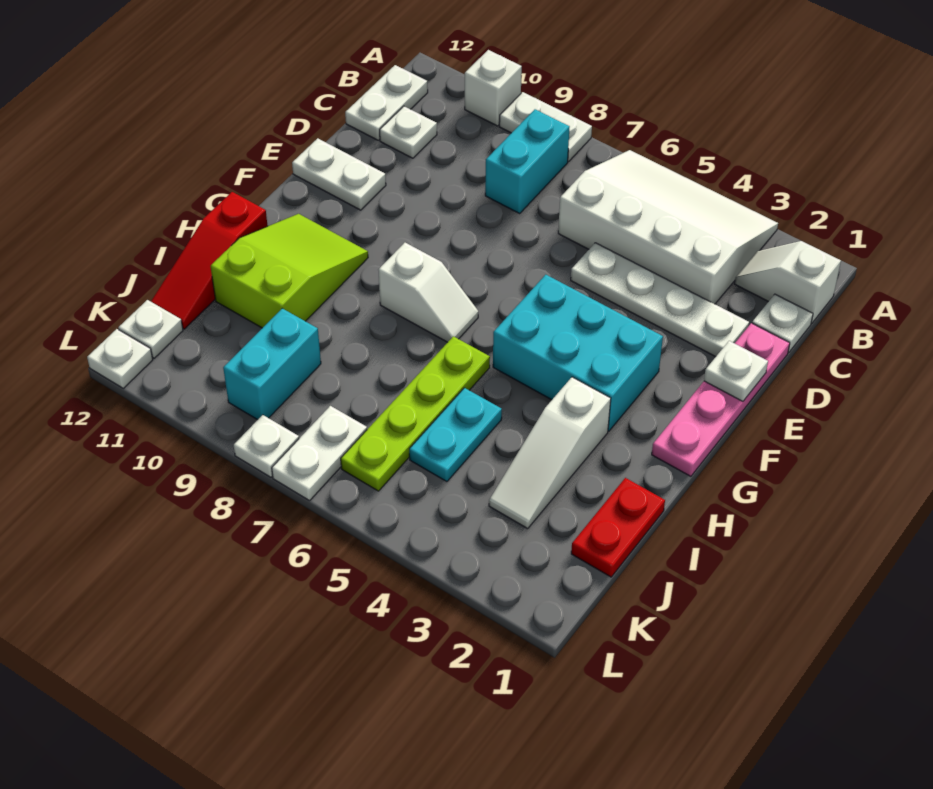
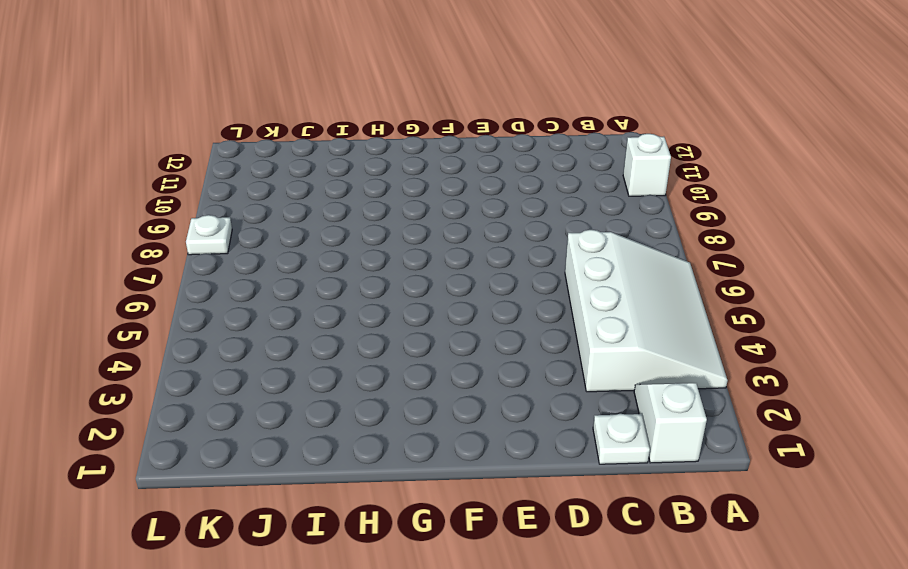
none -> white 1x2 plate [499,92,592,162]
none -> cyan 1x2 brick [485,109,569,213]
none -> white 1x2 plate [345,65,428,140]

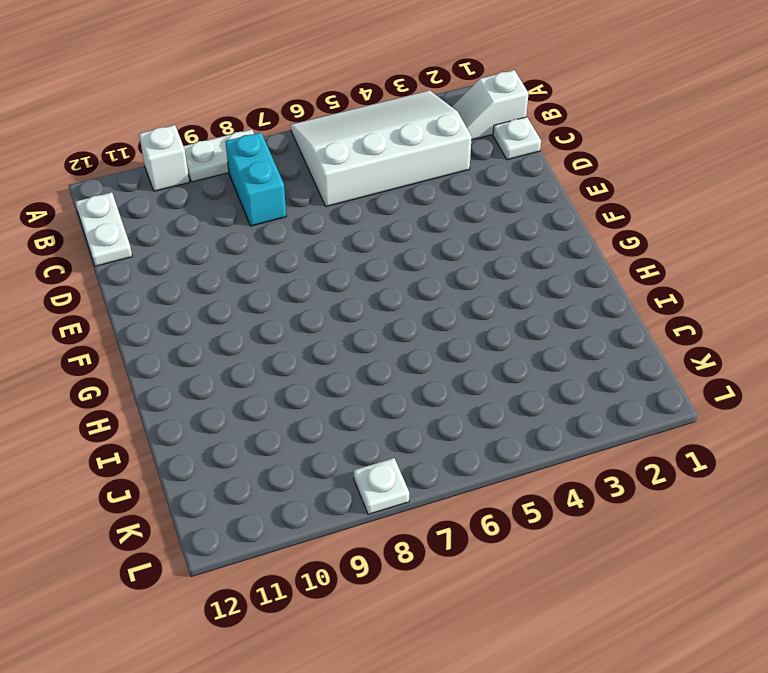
none -> white 1x1 plate [380,106,437,158]
none -> pink 1x4 plate [652,323,790,476]
none -> white 1x4 plate [571,243,749,357]

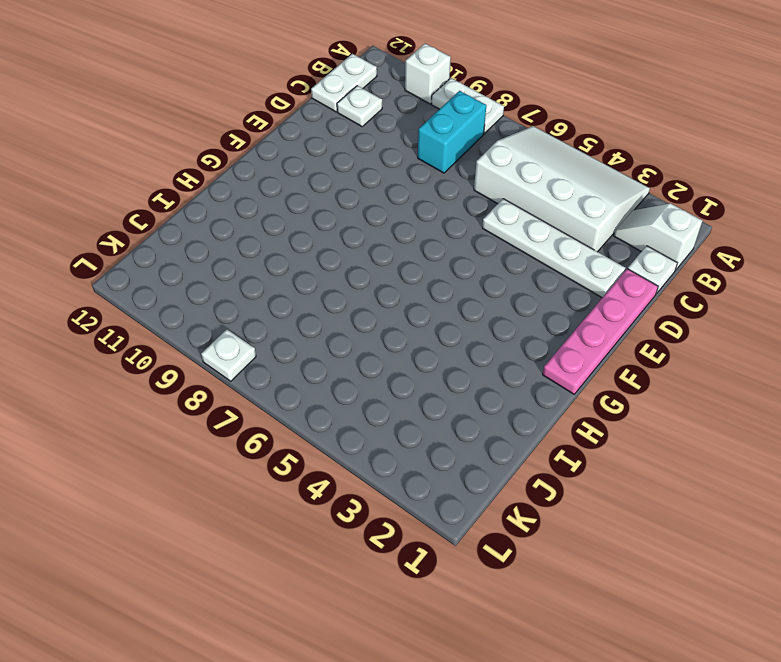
none -> white 1x2 plate [292,138,386,210]
none -> cyan 2x3 brick [493,275,663,431]
none -> white 1x2 slope [378,243,478,342]

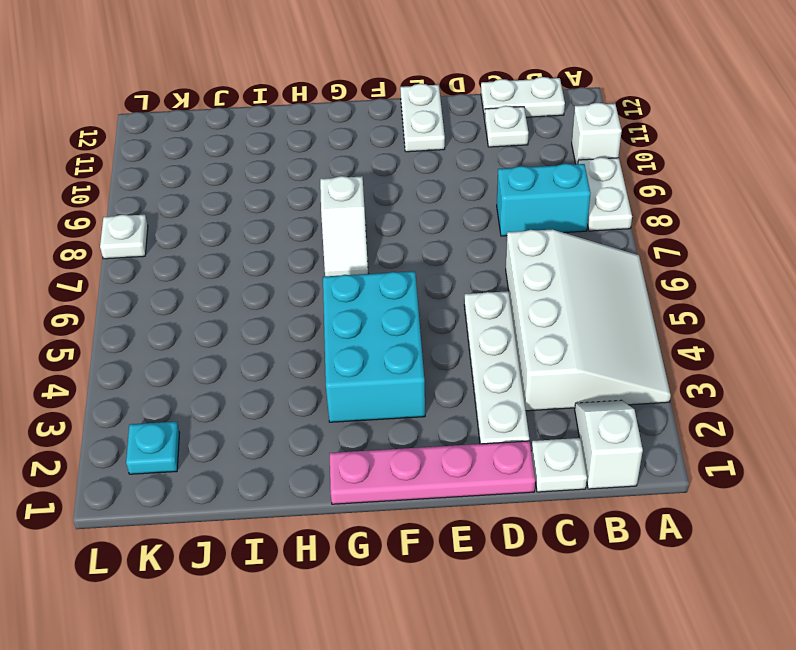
cyan 1x1 plate [126,422,179,474] -> none
none -> lime 2x3 slope [211,214,368,328]
none -> white 1x3 slope [489,377,611,528]
none -> lime 1x4 plate [341,336,490,491]

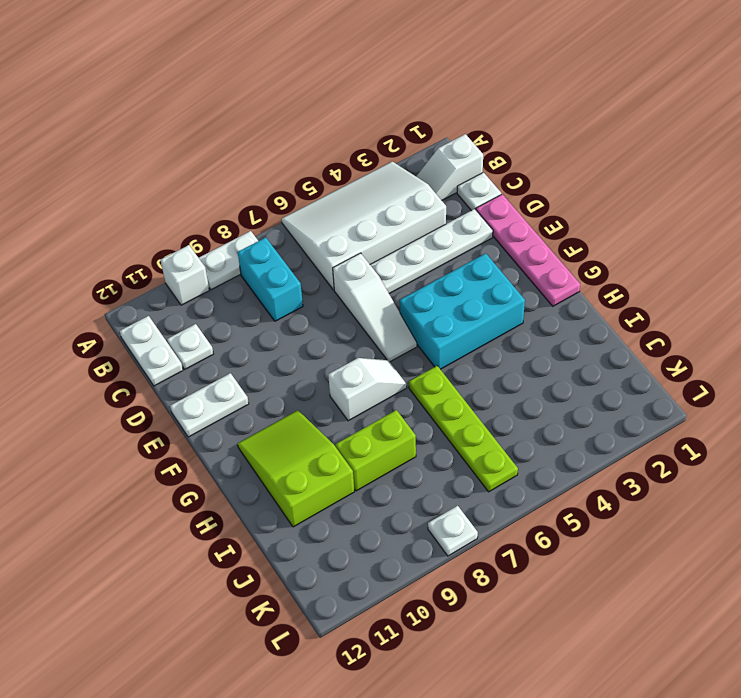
white 1x3 slope [333,253,417,362] -> white 1x3 slope moved to [489,377,611,528]
lime 1x2 brick [336,410,416,491] -> none
none -> red 1x3 slope [151,192,268,329]
none -> red 1x2 plate [571,478,665,577]
none -> cyan 1x2 plate [409,388,502,482]

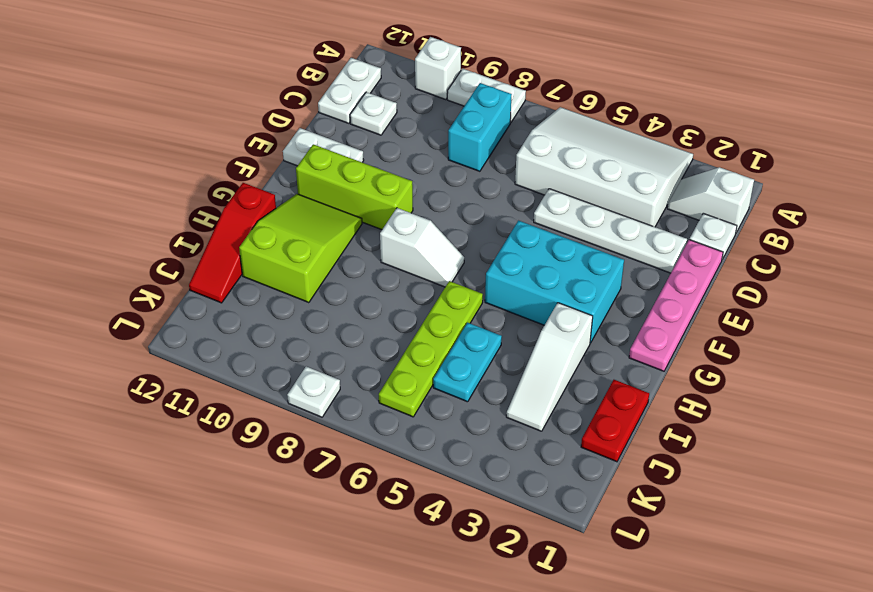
lime 1x3 brick [296,144,413,230] -> none
none -> cyan 1x2 brick [223,308,321,420]
none -> white 1x2 plate [272,406,367,501]
none -> white 1x1 plate [118,300,183,358]

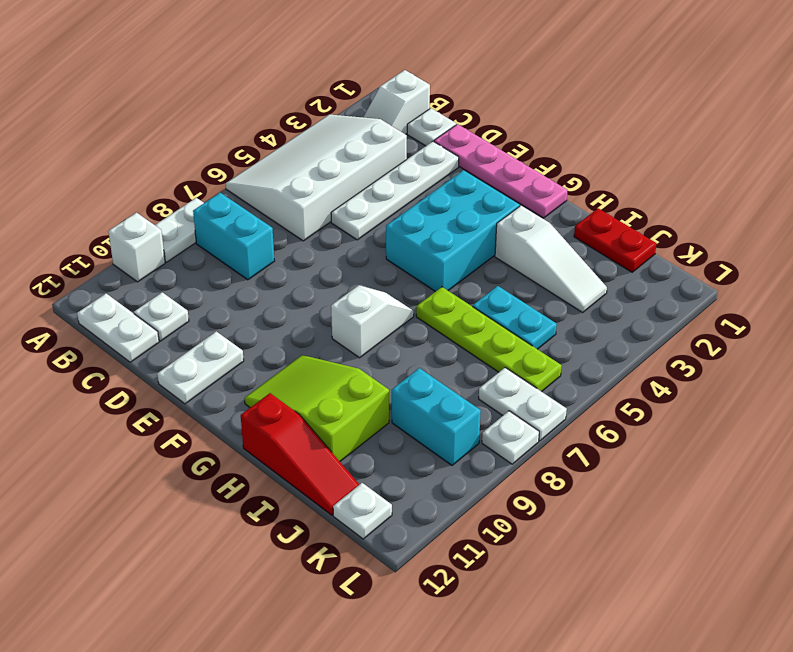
none -> white 1x1 plate [87,329,153,388]
none -> white 1x1 plate [704,341,768,401]

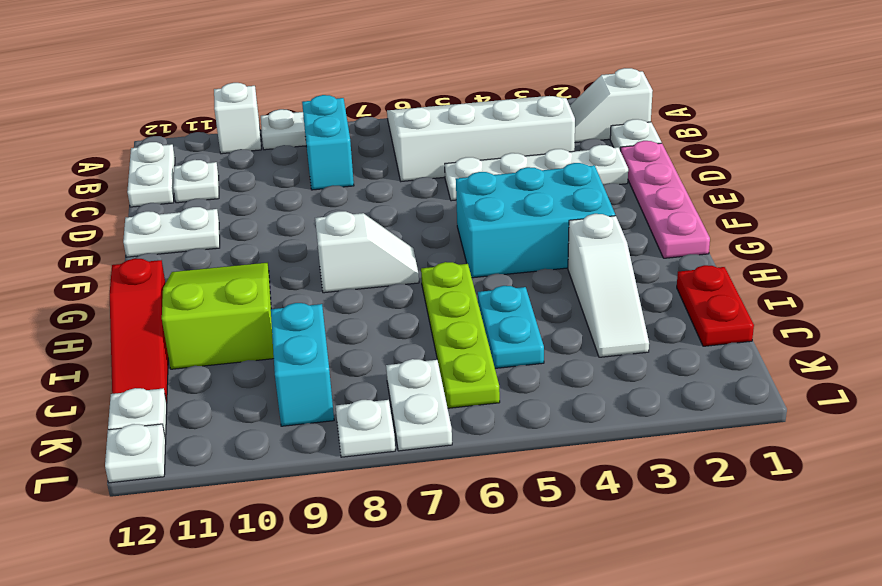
none -> white 1x1 plate [704,341,768,401]

